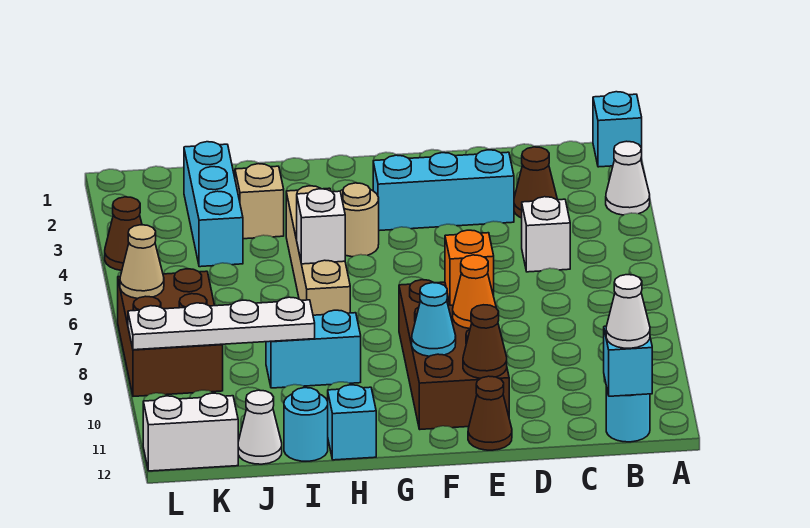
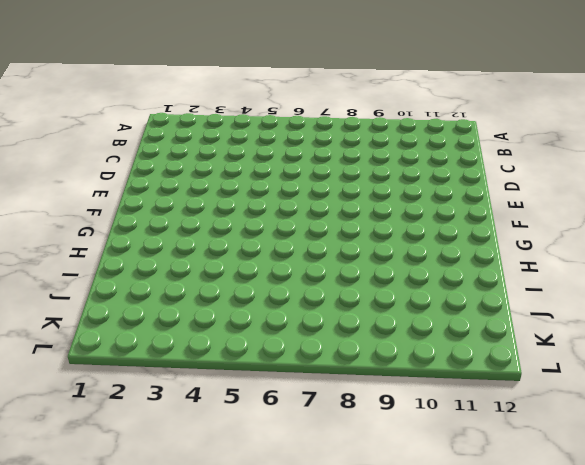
none -> cyan 1x1 brick [593,92,642,167]
none -> white 1x1 cone [606,141,650,215]
none -> cyan 1x1 round brick [606,386,650,442]

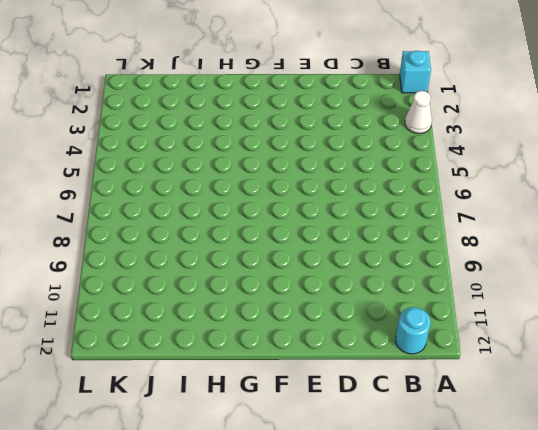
none -> brown 1x1 cone [514,147,557,218]
none -> white 1x1 brick [522,197,570,272]
none -> cyan 1x3 brick [373,150,514,231]

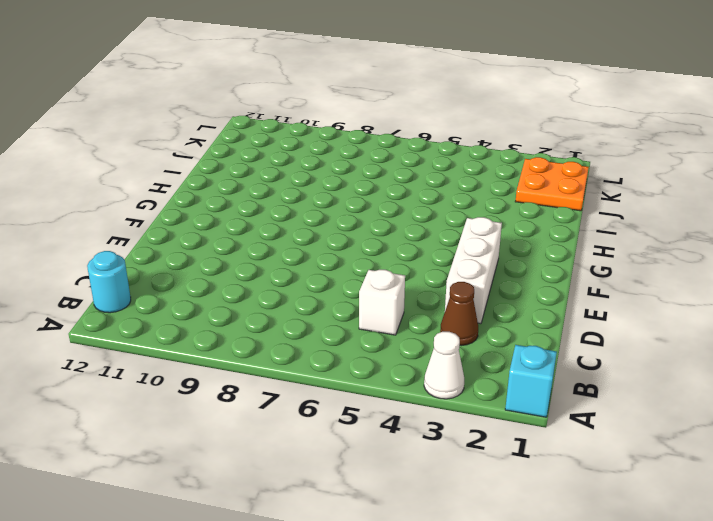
white 1x3 brick [445,217,502,324] -> cyan 1x3 brick [373,150,514,231]
orange 2x2 plate [515,157,589,211] -> cyan 1x3 brick [184,142,243,267]
none -> brown 2x4 brick [399,280,509,429]
none -> brown 1x1 cone [468,376,512,450]
none -> tan 1x1 round brick [340,183,379,257]

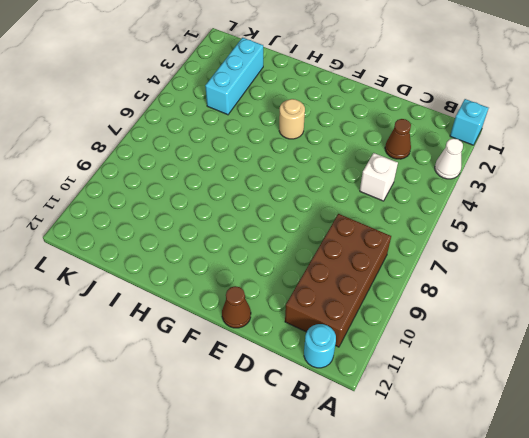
brown 2x4 brick [285,214,391,347] -> brown 2x4 brick moved to [399,280,509,429]
none -> cyan 1x3 brick [373,150,514,231]
none -> tan 1x4 brick [286,186,350,315]
none -> cyan 1x2 brick [266,310,361,388]

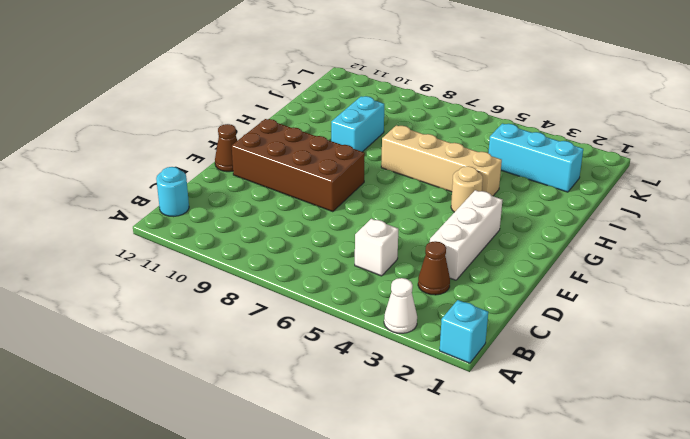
white 1x3 brick [430,190,503,280] -> cyan 1x3 brick [373,150,514,231]
none -> cyan 1x1 brick [328,385,376,460]
none -> tan 1x1 brick [235,164,284,239]
none -> cyan 1x1 round brick [284,388,328,461]

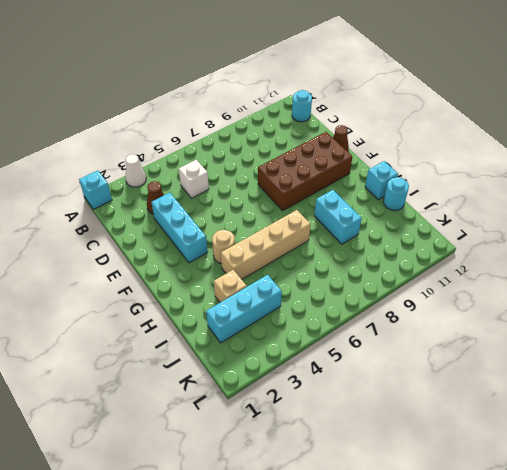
none -> white 1x1 cone [238,390,282,464]
none -> brown 2x3 brick [118,269,223,396]
none -> white 1x2 brick [143,393,238,471]

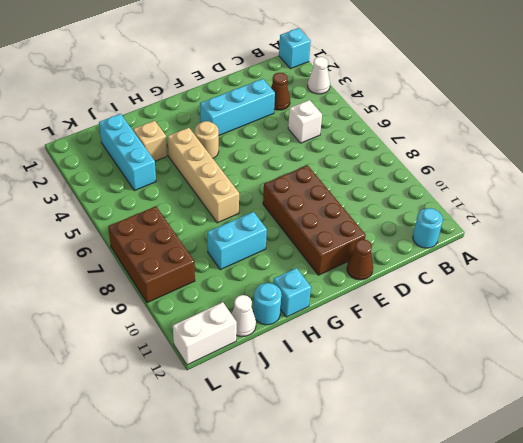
none -> brown 1x1 cone [105,197,142,271]
none -> cyan 1x1 brick [604,326,652,396]
none -> orange 1x1 brick [445,230,494,305]

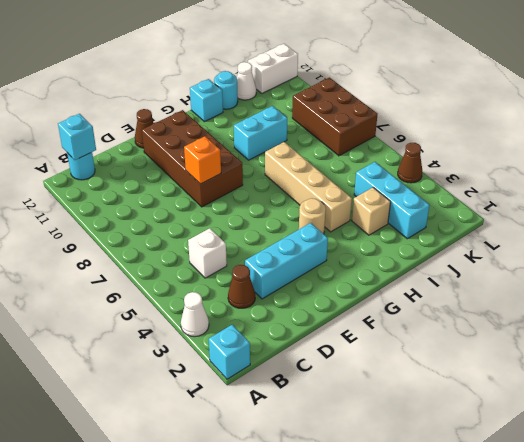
none -> orange 1x1 cone [453,255,496,329]
none -> brown 1x1 cone [463,305,507,378]
none -> cyan 1x1 cone [412,283,456,356]

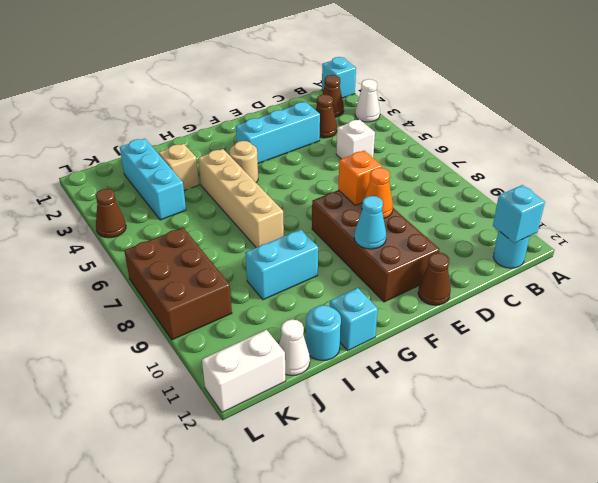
brown 1x1 cone [322,75,344,117] -> brown 1x1 cone moved to [463,305,507,378]
none -> white 1x1 brick [297,189,345,264]
none -> white 1x4 plate [128,297,315,350]
none -> tan 1x1 cone [120,225,164,299]

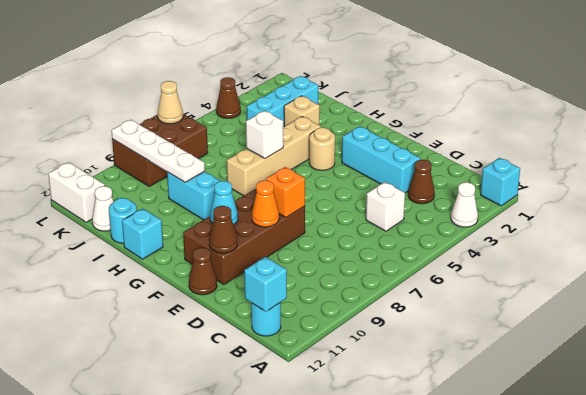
none -> white 1x1 cone [606,275,650,348]

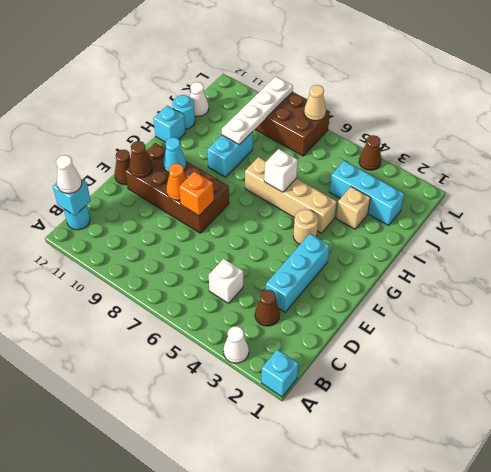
none -> white 1x2 brick [143,393,238,471]

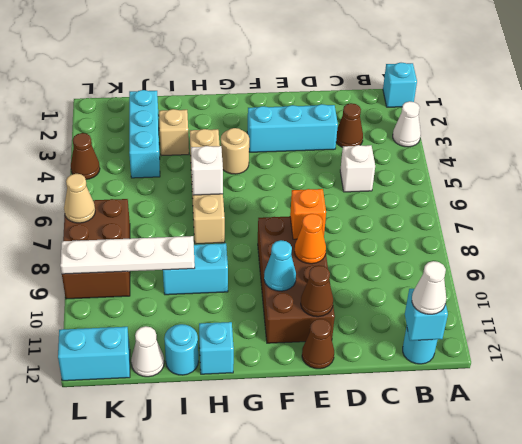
cyan 1x2 brick [58,327,130,381] -> white 1x2 brick [143,393,238,471]

